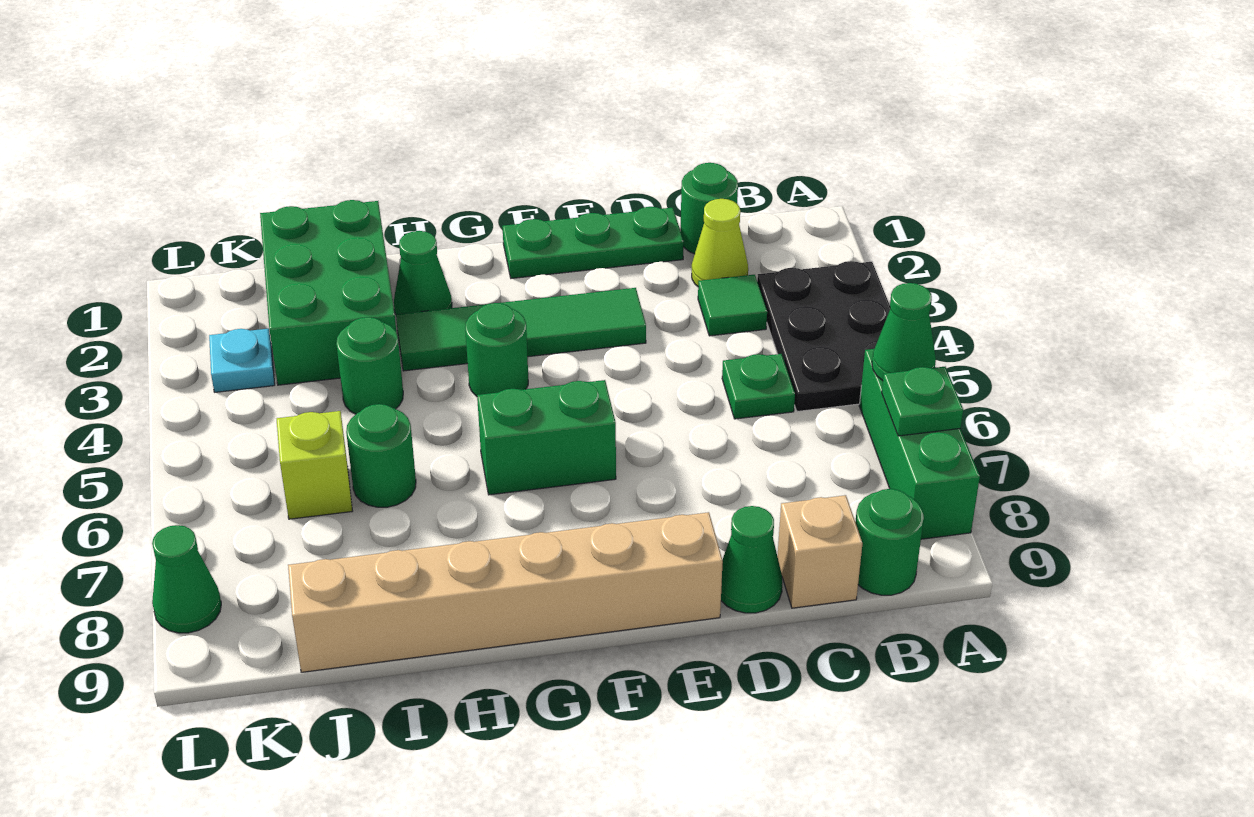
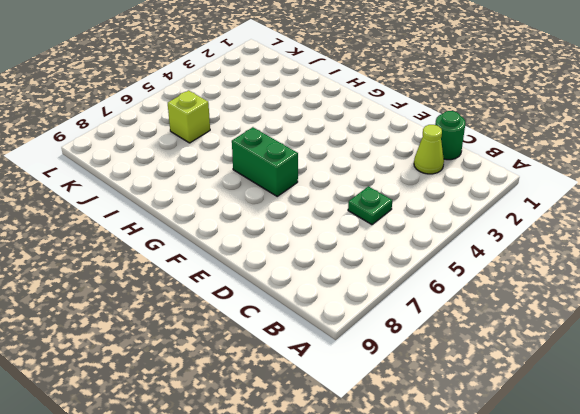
none -> black 2x3 plate [757,261,890,412]
none -> green 1x3 brick [859,349,980,539]
none -> green 1x1 round brick [855,489,924,595]

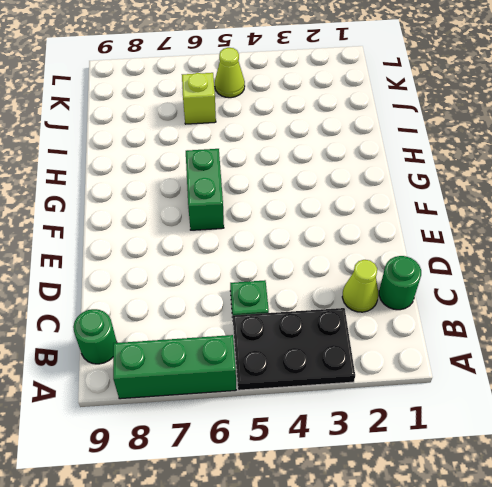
lime 1x1 cone [215,48,245,98] -> none
none -> green 1x1 tile [698,275,767,336]
none -> tan 1x1 brick [777,495,863,608]
none -> green 1x3 plate [502,207,684,278]

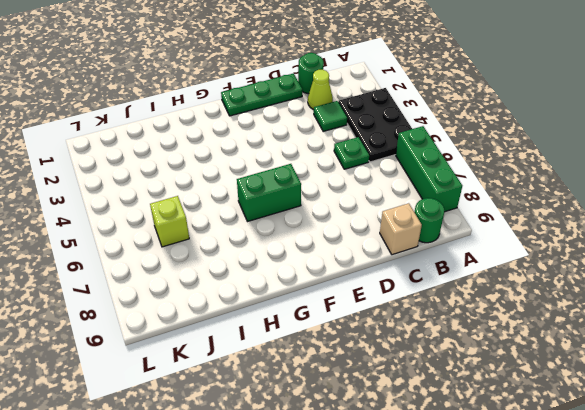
none -> green 1x1 cone [721,506,783,613]
none -> green 1x4 tile [396,288,646,371]
none -> tan 1x6 brick [288,512,723,672]

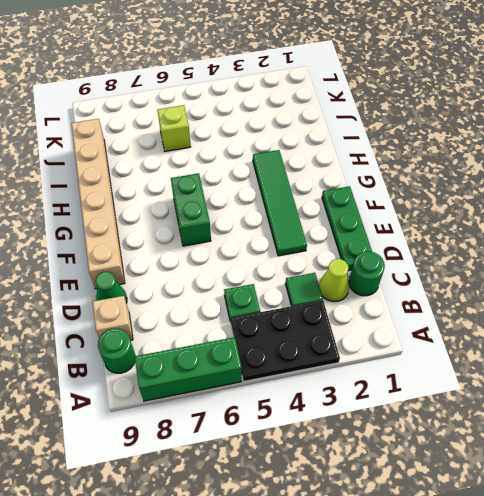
none -> green 1x1 round brick [465,303,528,396]
none -> green 1x1 cone [394,231,452,314]
none -> green 2x3 brick [260,200,396,385]

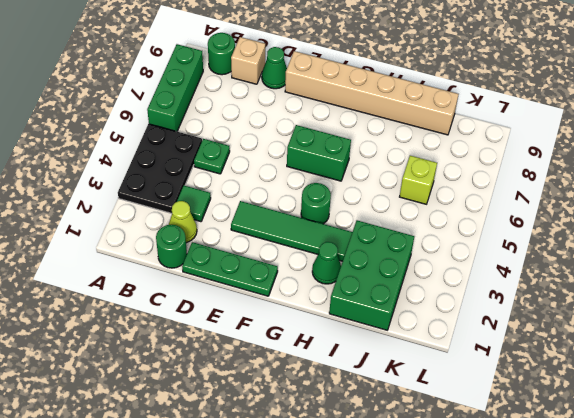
none -> green 1x1 round brick [336,317,403,414]
none -> green 1x1 round brick [346,404,416,507]
none -> cyan 1x1 plate [209,329,275,392]

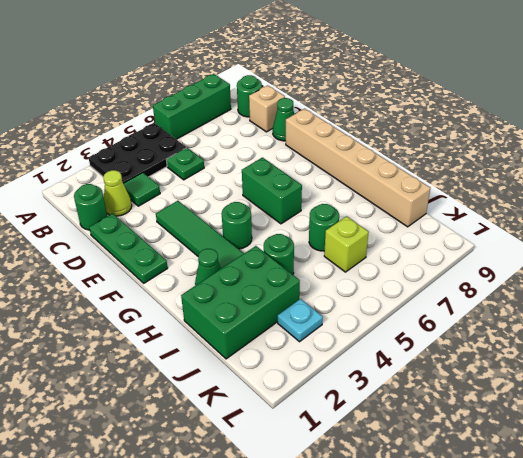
none -> green 1x1 cone [152,525,221,633]
none -> green 1x1 cone [872,283,936,381]
none -> green 1x1 plate [882,367,963,436]

